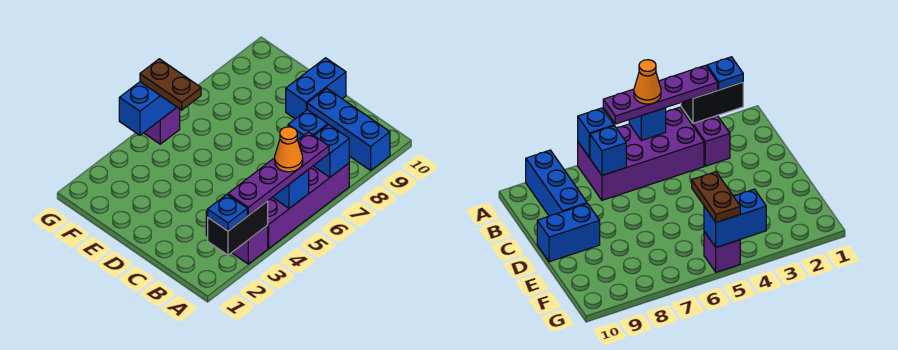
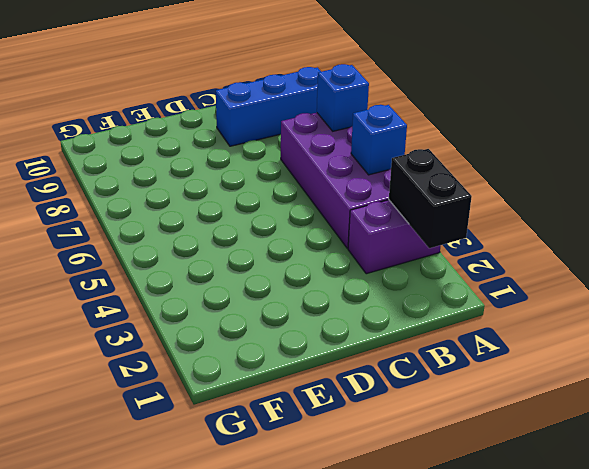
none -> blue 1x2 brick [286,58,346,119]
none -> purple 1x1 brick [144,107,180,144]
none -> blue 1x1 brick [288,110,328,140]

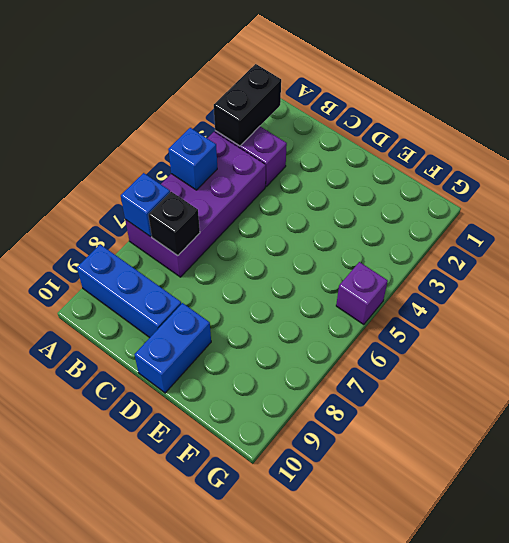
black 1x1 brick [148,192,200,256] -> blue 1x1 brick [288,110,328,140]
none -> blue 1x2 brick [119,82,177,135]
none -> blue 1x1 plate [208,194,247,231]
none -> purple 1x4 plate [228,132,329,215]

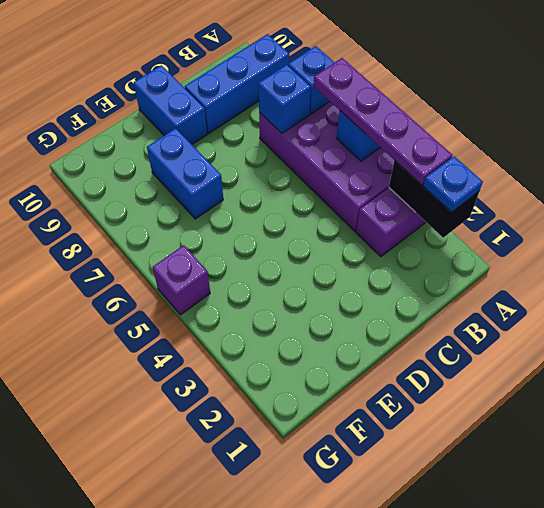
blue 1x2 brick [147,128,223,219] -> blue 1x2 brick moved to [119,82,177,135]
none -> brown 1x2 plate [140,59,201,110]
none -> orange 1x1 cone [275,127,303,172]

